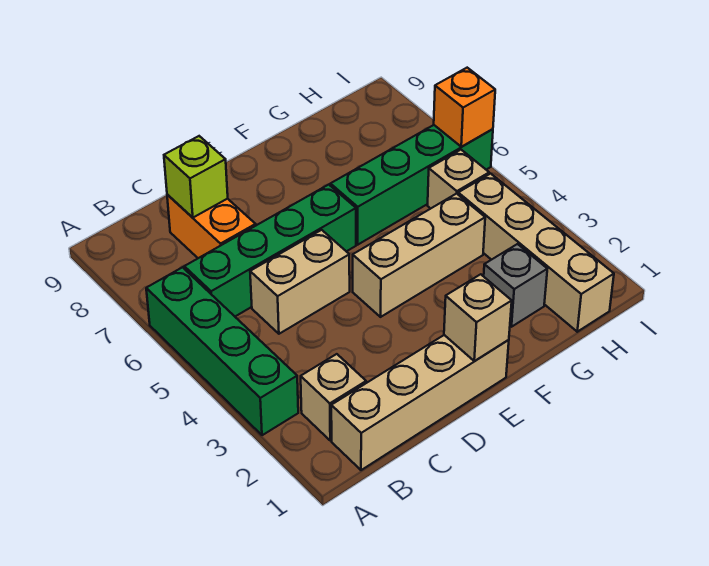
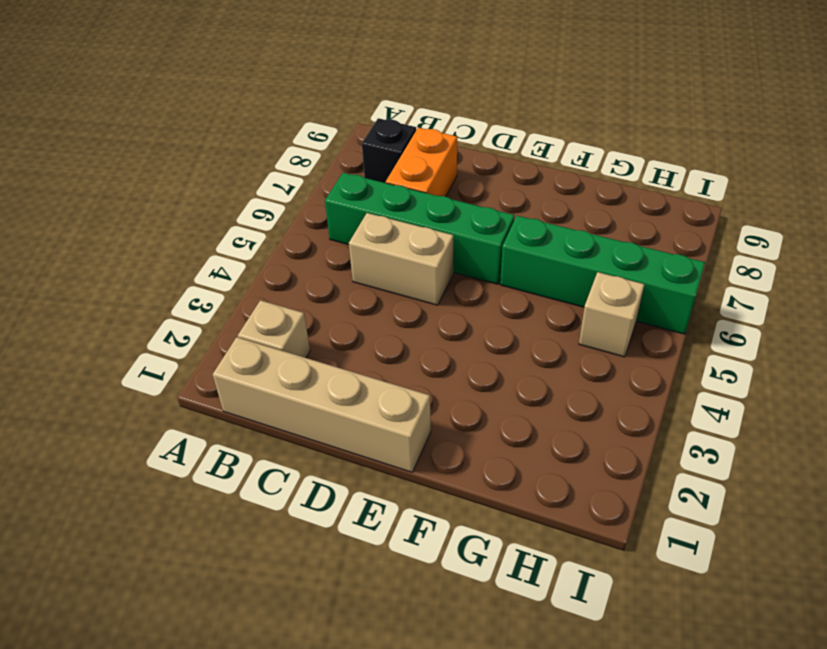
black 1x1 brick [362,118,416,183] -> none
none -> green 1x4 brick [146,267,298,435]
none -> tan 1x3 brick [353,194,485,317]
none -> grey 1x1 brick [484,244,547,327]

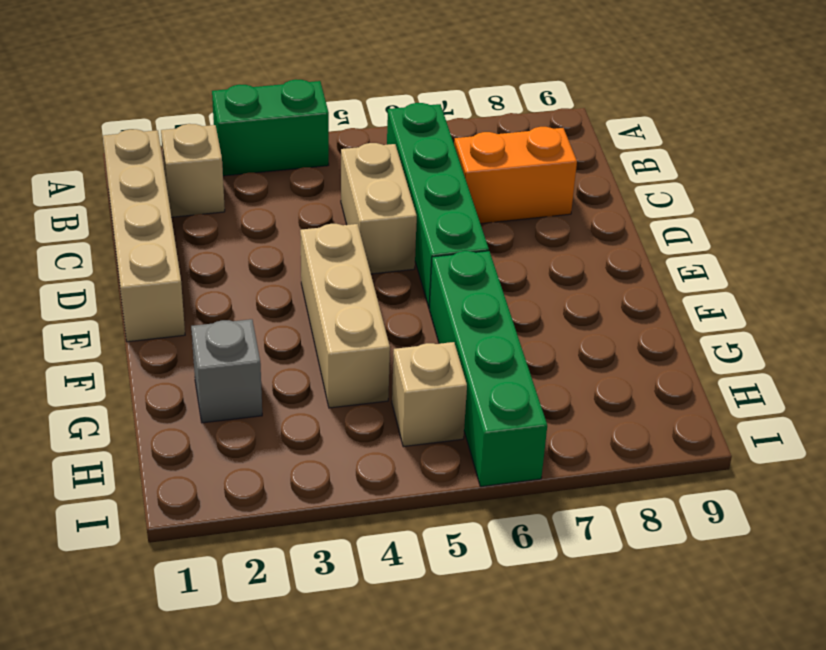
green 1x2 brick [212,79,329,176] -> green 1x4 brick [146,267,298,435]
none -> tan 1x4 brick [458,174,614,332]
none -> lime 1x1 brick [164,136,228,218]
none -> tan 1x1 brick [444,274,512,361]

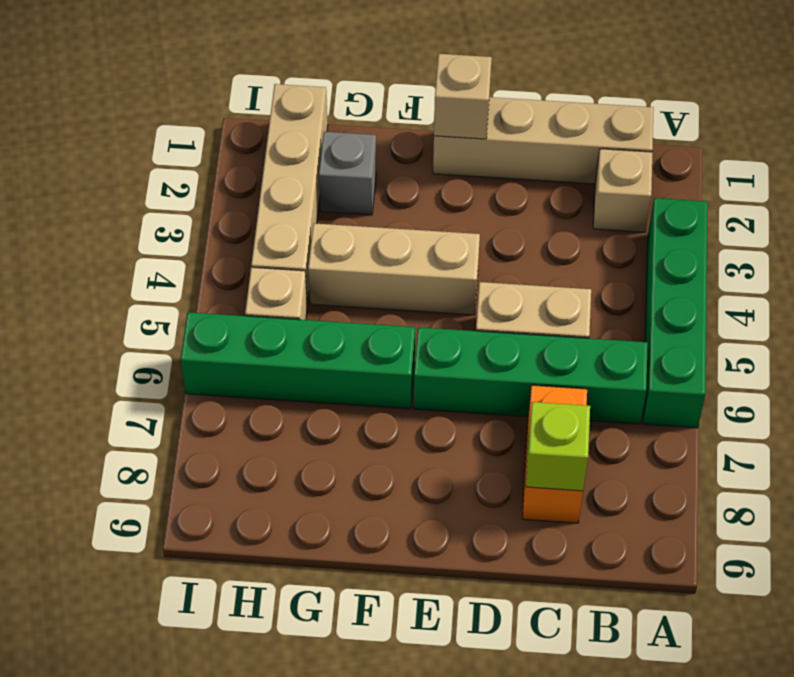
none -> orange 1x1 brick [434,68,495,147]

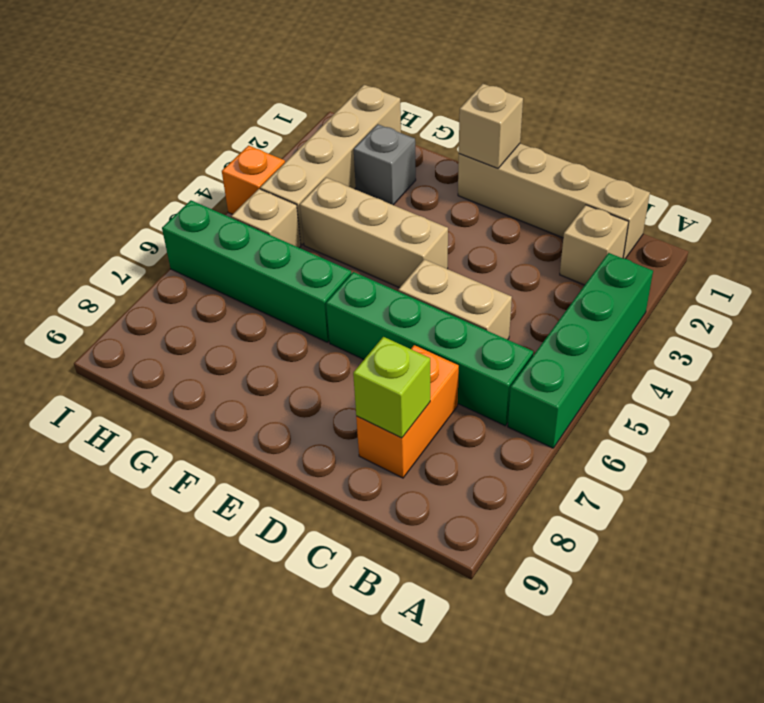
orange 1x1 brick [222,146,285,214] -> orange 1x1 brick moved to [434,68,495,147]

